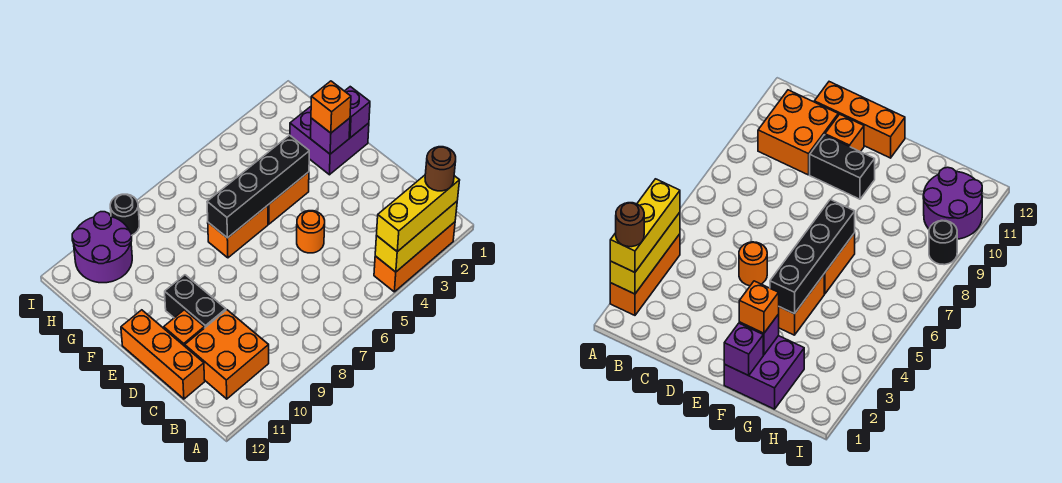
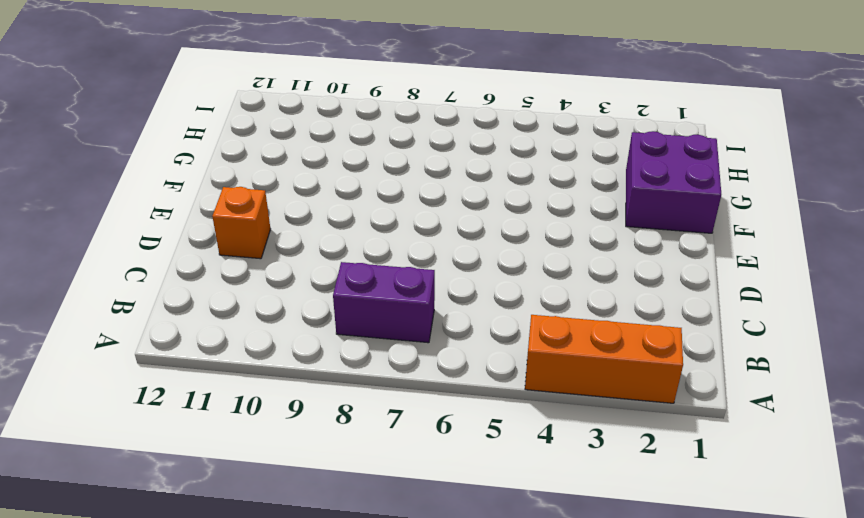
purple 1x2 brick [333,262,435,343] -> none
none -> orange 2x2 brick [185,310,269,399]
none -> orange 1x3 brick [121,310,205,399]
none -> orange 1x1 round brick [297,211,325,253]

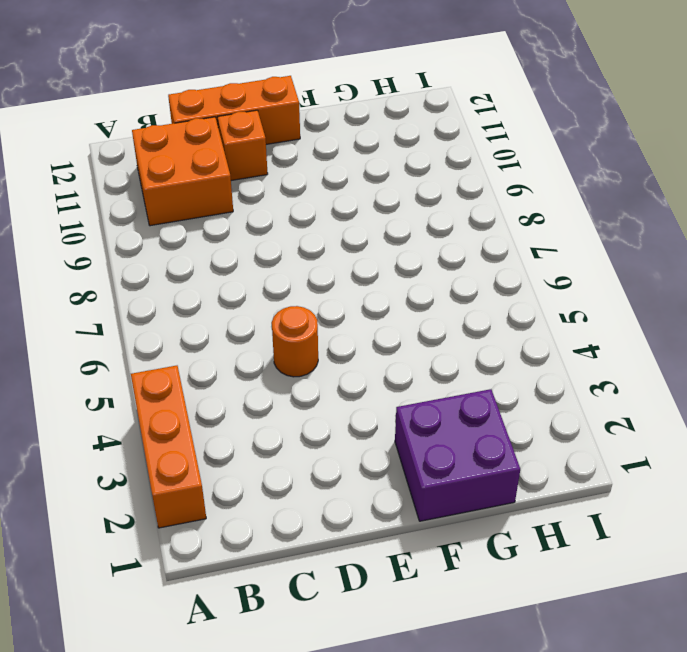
none -> black 1x2 brick [165,275,226,328]
none -> orange 1x2 brick [268,172,309,224]
none -> orange 1x2 brick [208,205,268,258]

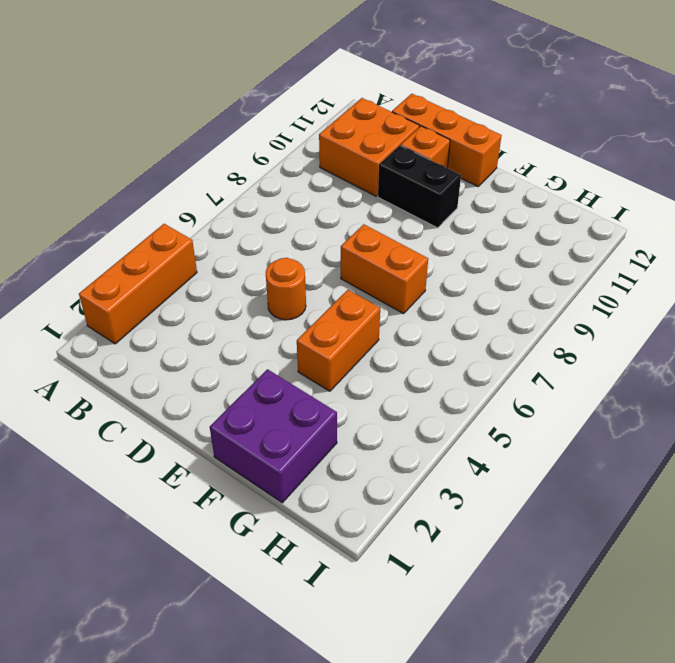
orange 1x2 brick [341,224,428,314] -> orange 1x2 brick turned to [208,205,268,258]
none -> purple 2x2 round brick [72,212,132,283]
none -> black 1x1 round brick [110,194,139,236]
none -> yellow 1x3 brick [375,202,457,272]

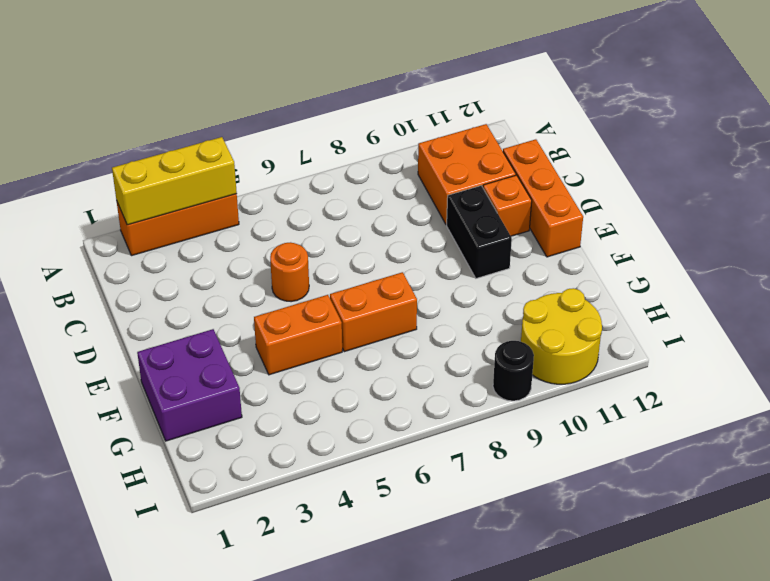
yellow 2x2 round brick [521,288,602,384] -> purple 2x2 round brick [72,212,132,283]
none -> purple 1x1 brick [345,87,370,138]
none -> purple 1x1 brick [310,118,350,154]
none -> black 1x4 brick [207,135,309,238]

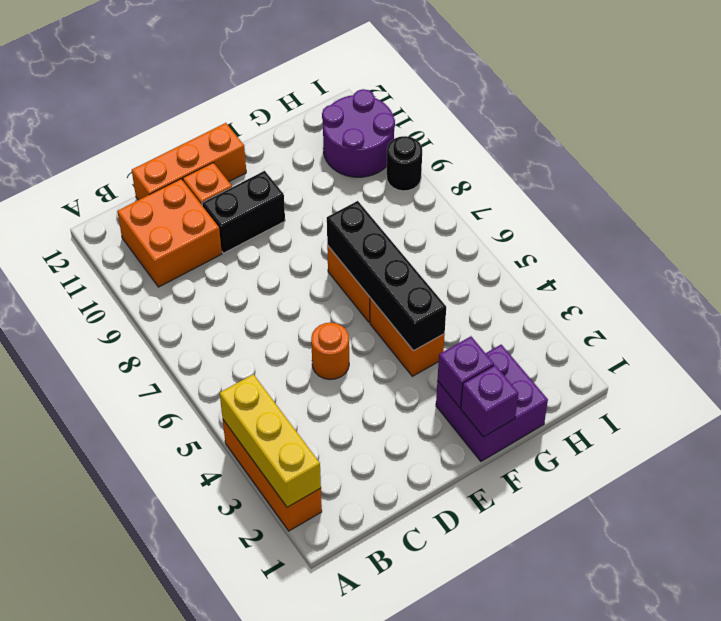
none -> yellow 1x3 brick [377,175,460,252]
none -> orange 1x1 brick [311,81,351,133]
none -> brown 1x1 round brick [425,147,456,191]

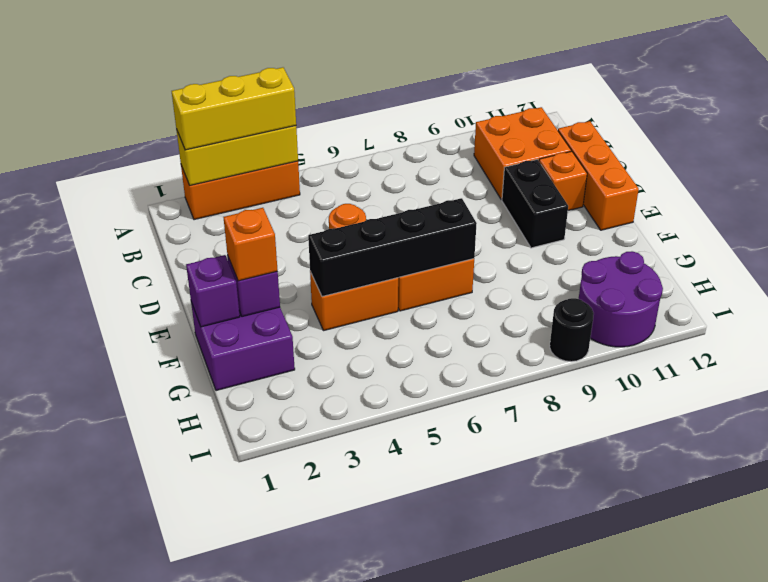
none -> brown 1x1 round brick [425,147,456,191]

